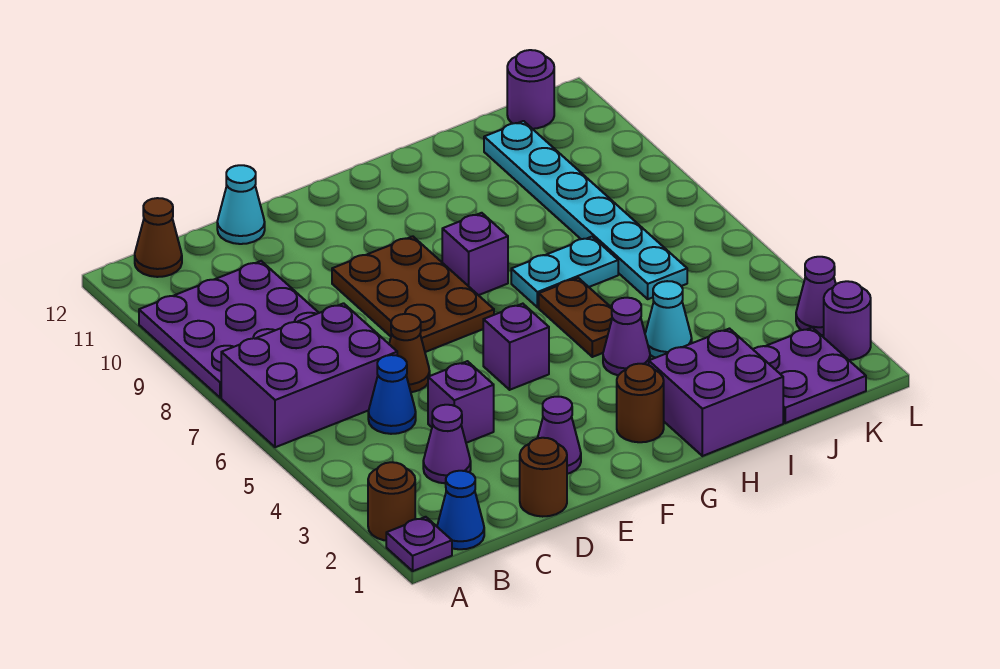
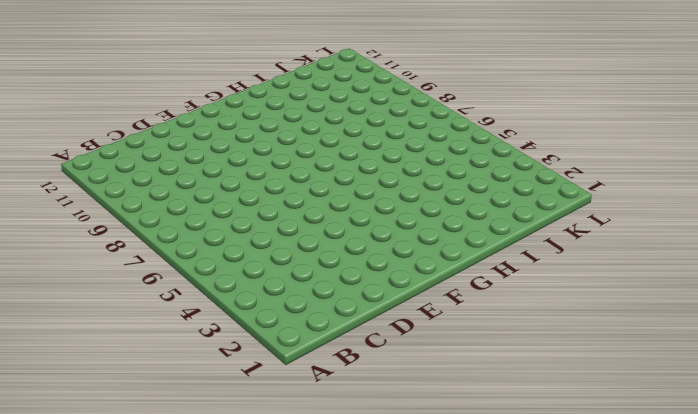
none -> purple 1x1 plate [386,517,452,571]
none -> brown 1x1 round brick [368,462,415,540]
none -> purple 2x3 brick [221,303,397,447]

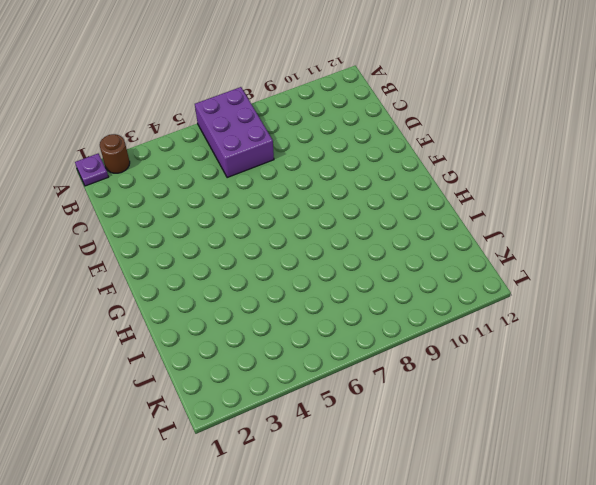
none -> purple 3x3 plate [139,261,319,398]
none -> blue 1x1 cone [437,471,484,549]
none -> brown 1x1 cone [135,198,182,277]

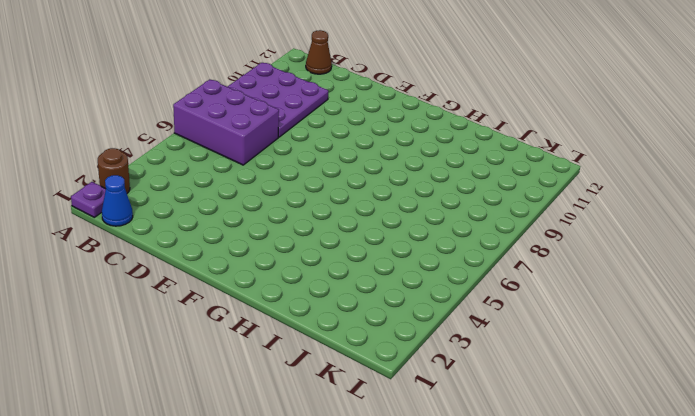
none -> purple 1x1 cone [423,405,471,483]
none -> blue 1x1 cone [368,355,416,434]
none -> brown 1x1 round brick [520,438,567,517]

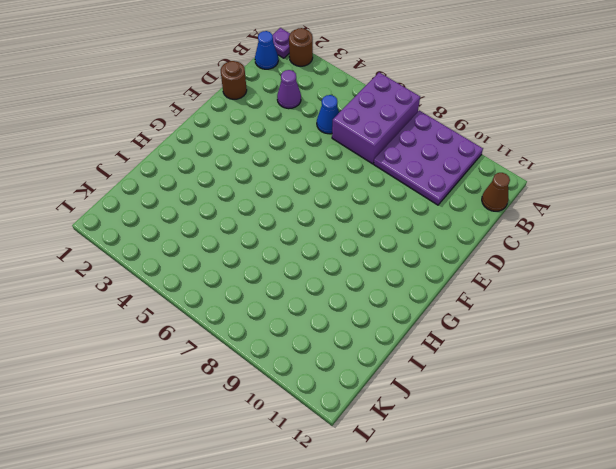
none -> purple 1x1 brick [428,361,494,443]
none -> brown 1x1 cone [389,314,430,392]
none -> cyan 1x1 cone [217,165,265,244]

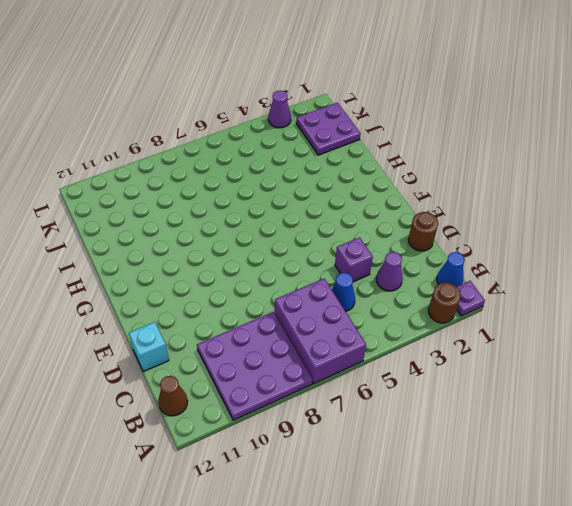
cyan 1x1 brick [129,322,169,372] -> cyan 1x1 cone [217,165,265,244]
none -> brown 1x1 cone [389,314,430,392]
none -> purple 1x1 cone [538,397,581,474]
none -> brown 2x3 plate [332,236,494,352]

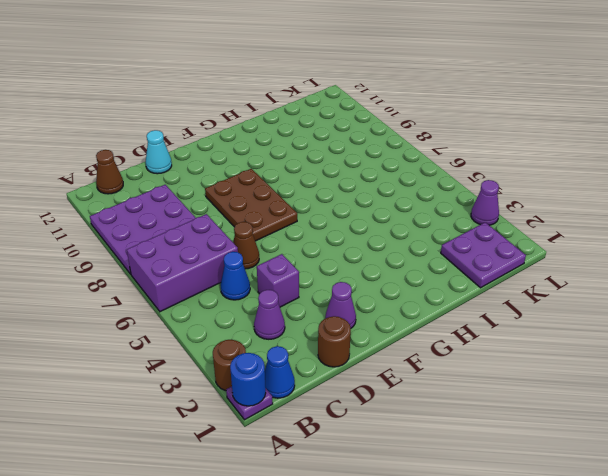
blue 1x1 round brick [230,353,266,406] -> none
none -> purple 1x1 brick [483,304,549,390]
none -> brown 1x1 round brick [617,364,664,442]
none -> purple 1x1 brick [442,213,508,295]

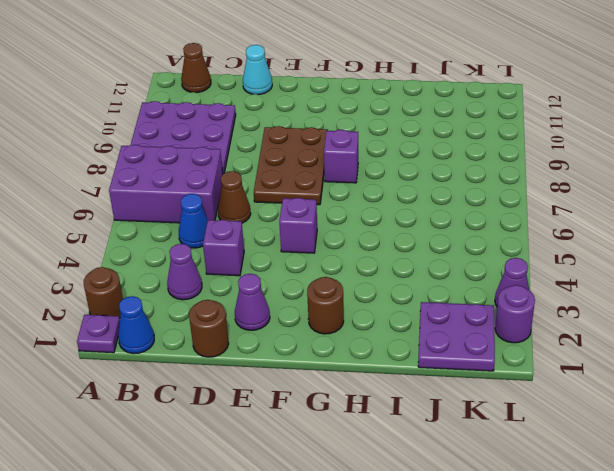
none -> purple 2x2 brick [649,329,783,456]
none -> purple 1x1 cone [603,298,650,375]
none -> brown 1x2 plate [539,278,612,357]

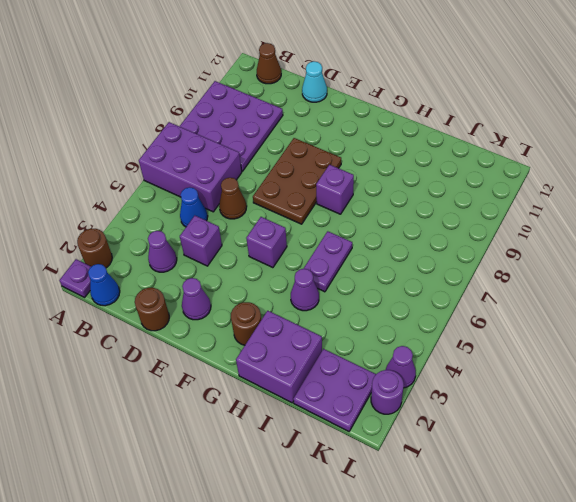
purple 1x2 plate [304,231,352,292] -> brown 1x2 plate [539,278,612,357]
none -> cyan 1x2 plate [511,237,618,307]
none -> cyan 1x1 cone [645,281,692,358]
none -> cyan 1x6 plate [484,121,687,299]

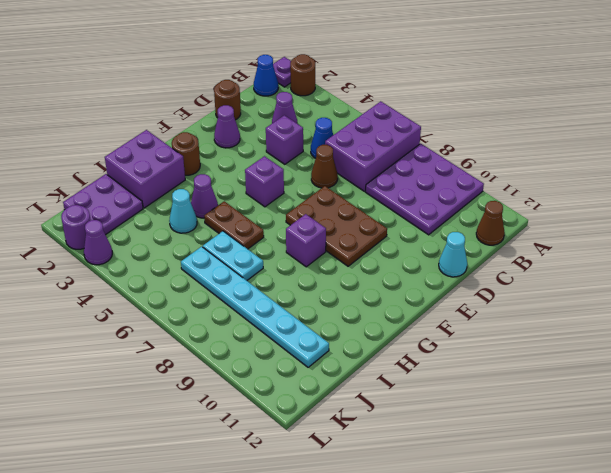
cyan 1x2 plate [203,231,263,280] -> cyan 1x2 plate turned to [511,237,618,307]
none -> purple 1x1 round brick [507,50,554,129]

